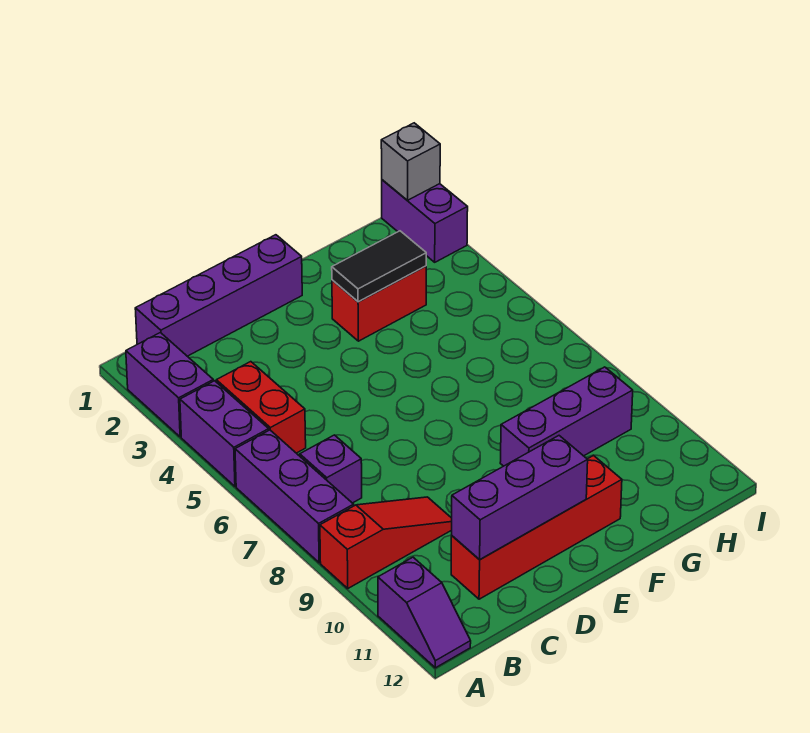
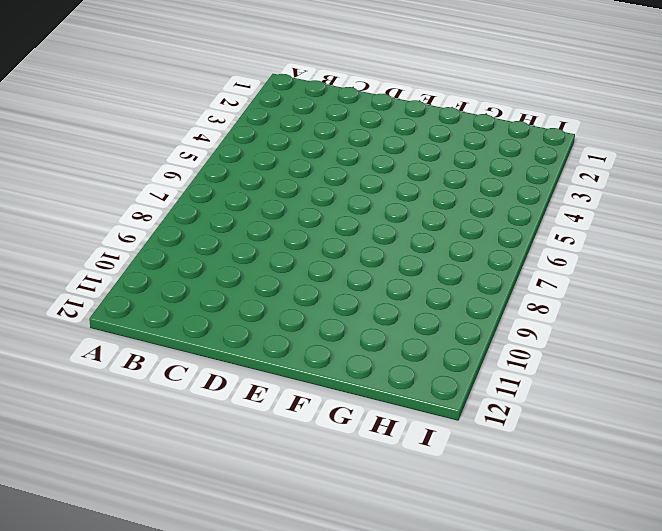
none -> purple 1x2 brick [126,333,213,437]
none -> purple 1x2 brick [180,381,269,486]
none -> purple 1x3 brick [235,430,354,563]

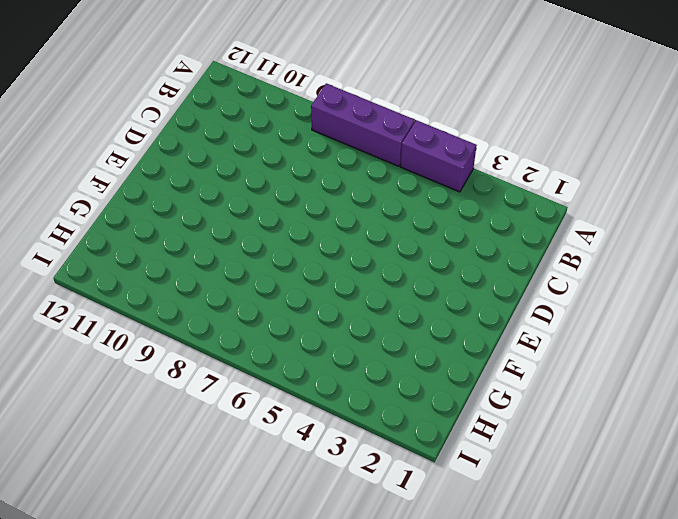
none -> purple 1x2 brick [126,333,213,437]
none -> red 1x3 slope [320,497,452,588]
none -> purple 1x2 slope [378,557,471,668]

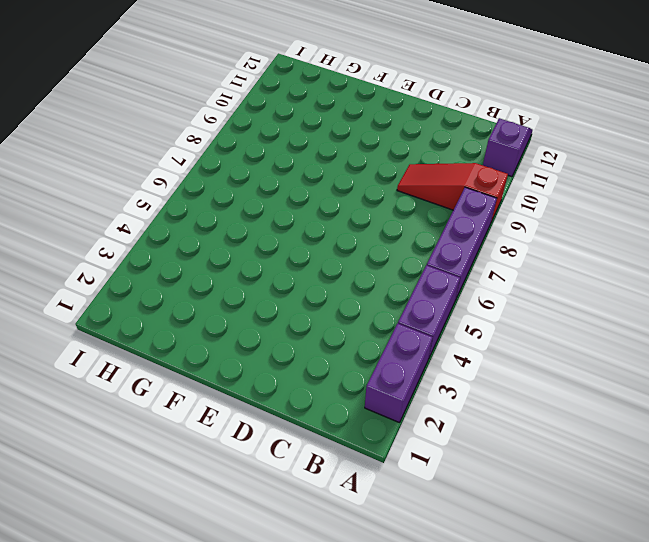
none -> purple 1x4 brick [135,235,302,356]
none -> red 1x2 brick [216,362,306,453]
none -> purple 1x1 brick [300,435,362,503]

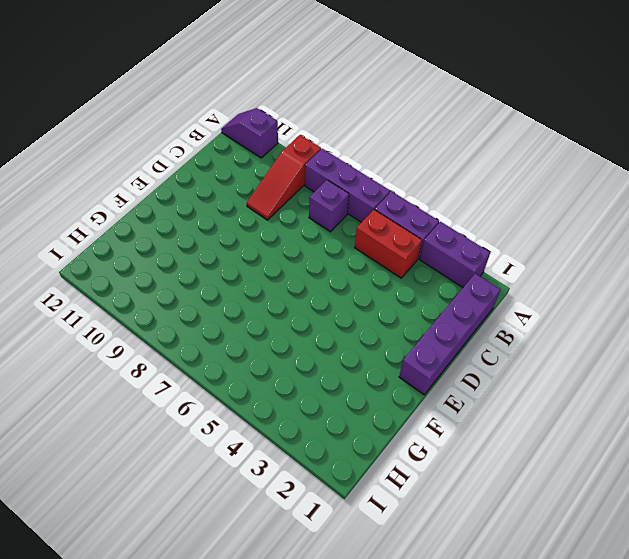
none -> red 1x4 brick [451,455,622,599]
none -> red 1x2 brick [332,266,426,341]
none -> purple 1x3 brick [500,367,633,466]

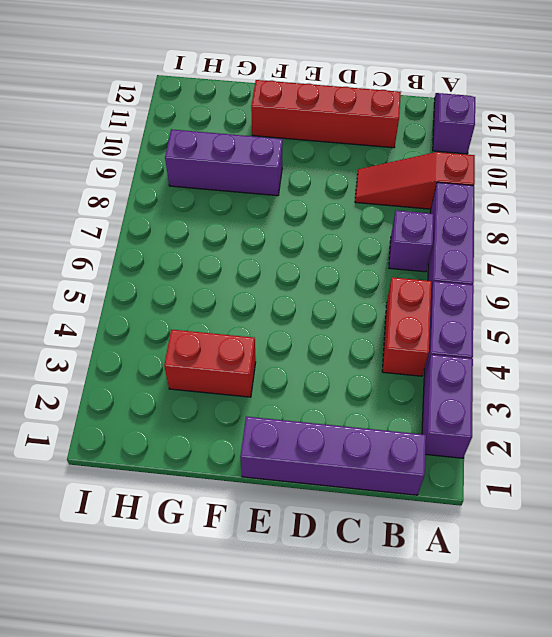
none -> purple 1x2 brick [382,180,468,262]
none -> purple 1x3 brick [452,436,588,560]
none -> black 1x2 tile [332,231,426,302]

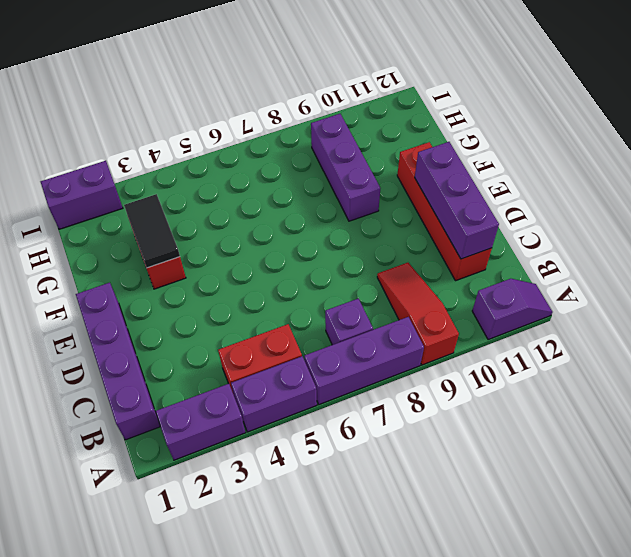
none -> grey 1x1 brick [381,123,440,200]

